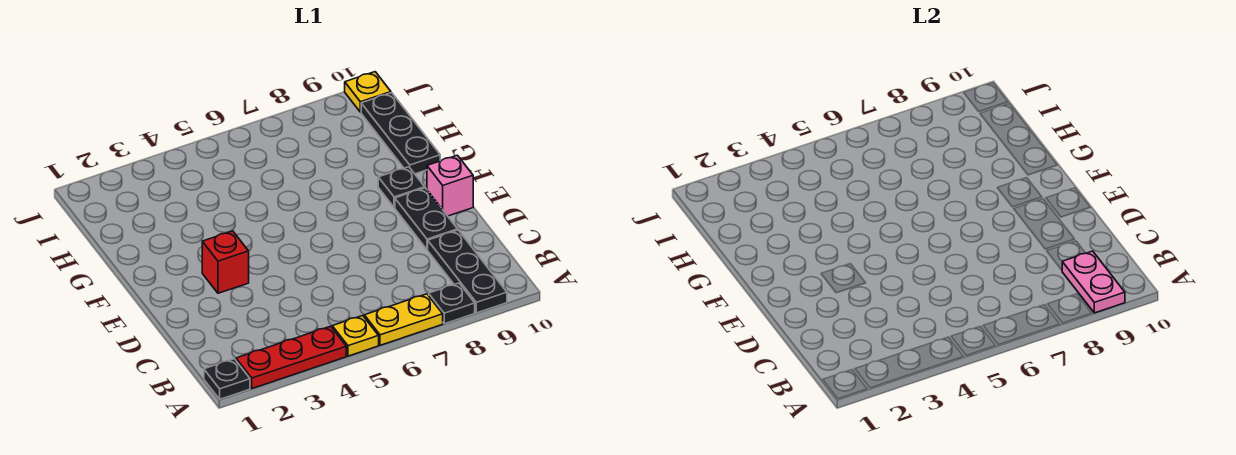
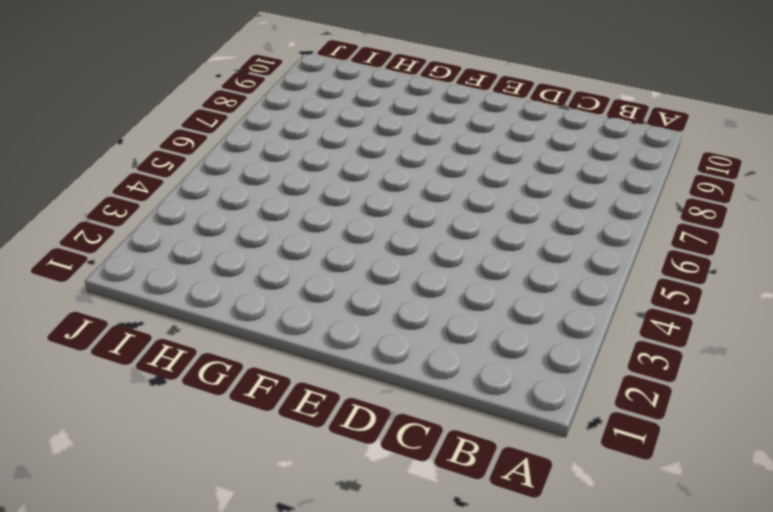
none -> black 1x1 plate [204,359,250,399]
none -> red 1x3 plate [236,326,346,388]
none -> yellow 1x1 plate [332,316,379,356]

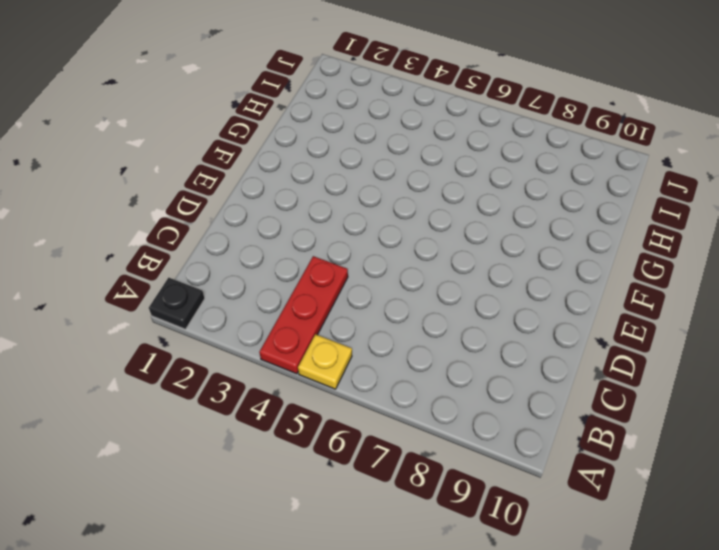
red 1x3 plate [259,256,348,374] -> red 1x3 plate turned to [236,326,346,388]
none -> yellow 1x2 plate [364,294,443,345]
none -> black 1x1 plate [429,283,475,324]
none -> black 1x3 plate [428,230,507,313]

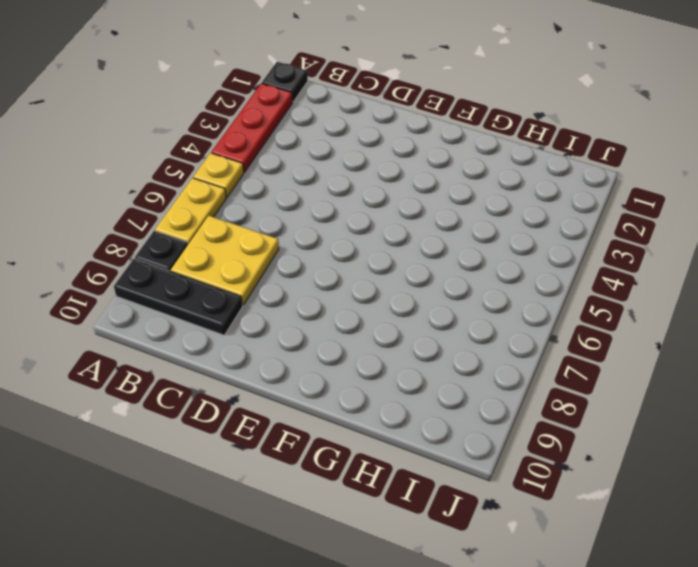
yellow 2x2 plate [171,216,279,305] -> none
none -> black 1x2 plate [395,188,458,250]
none -> red 1x1 brick [202,231,249,293]
none -> pink 1x1 brick [427,155,473,216]

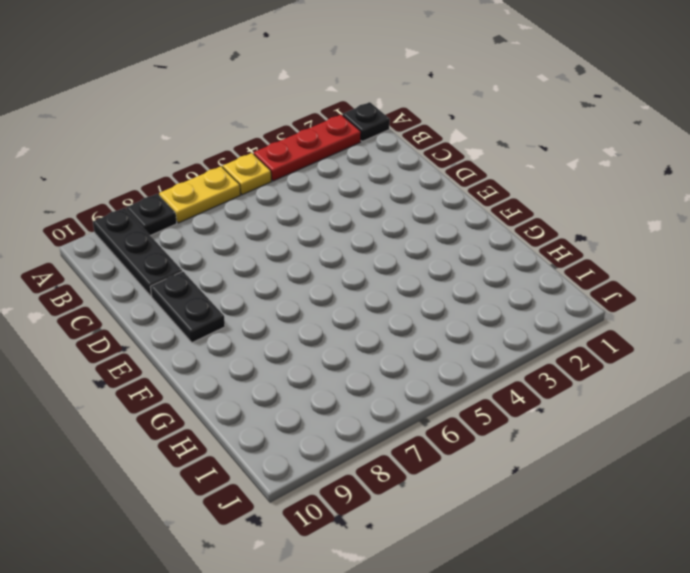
none -> red 1x1 brick [202,231,249,293]
none -> pink 1x1 brick [427,155,473,216]
none -> black 1x1 plate [378,167,425,207]

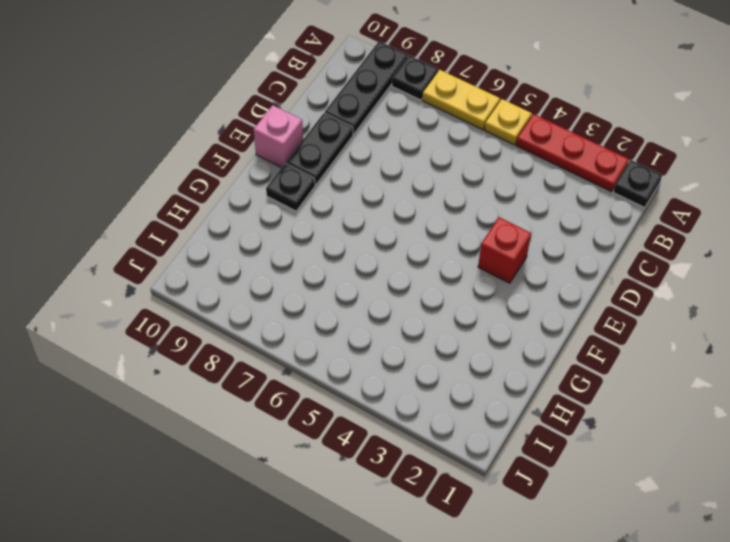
none -> black 1x3 plate [361,93,440,174]
none -> yellow 1x1 plate [345,72,391,112]
none -> pink 1x2 plate [1062,251,1125,313]

